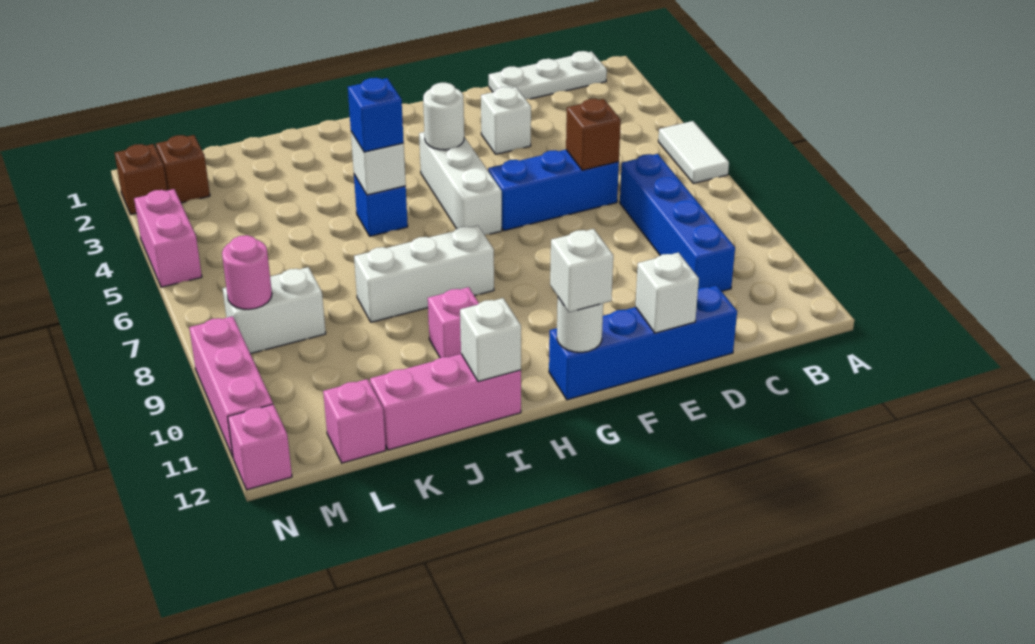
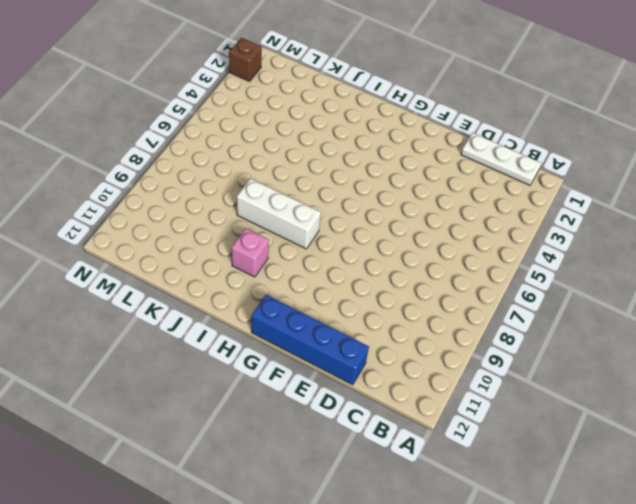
none -> white 1x2 tile [658,121,729,183]
none -> blue 1x4 brick [620,154,735,291]
none -> blue 1x3 brick [488,150,619,231]

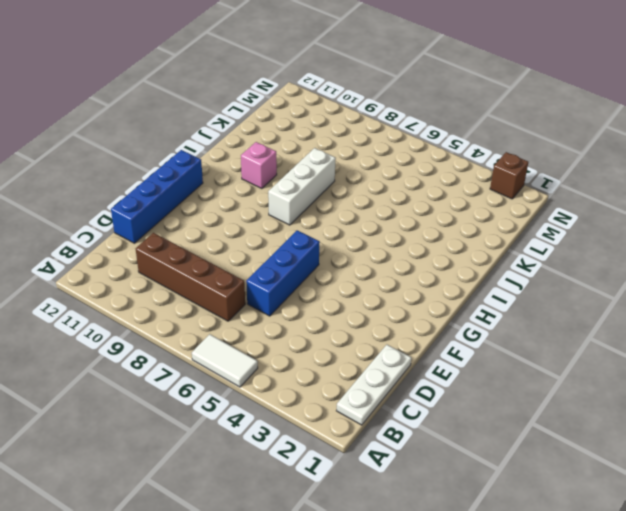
brown 1x4 brick [136,233,245,321] -> blue 1x4 brick [620,154,735,291]
none -> white 1x1 brick [481,87,531,154]
none -> white 1x3 brick [419,132,502,235]
none -> blue 1x1 brick [354,174,408,236]

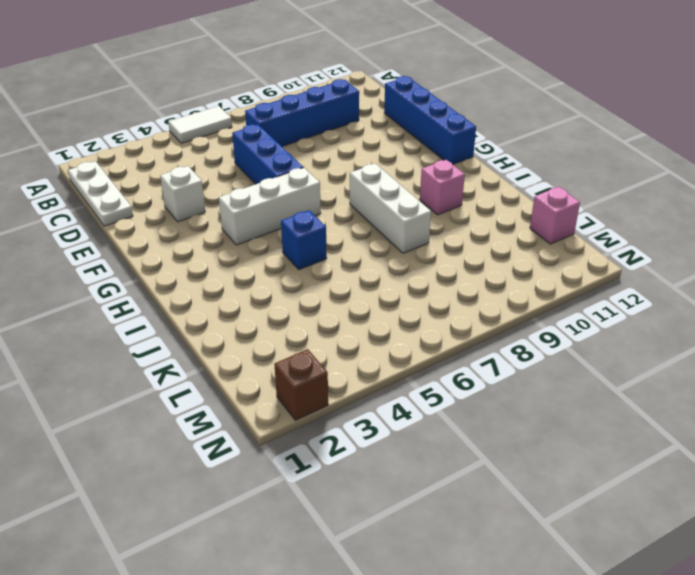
none -> pink 1x3 brick [370,354,521,450]
none -> white 1x2 brick [223,267,326,354]
none -> brown 1x1 brick [156,135,210,203]

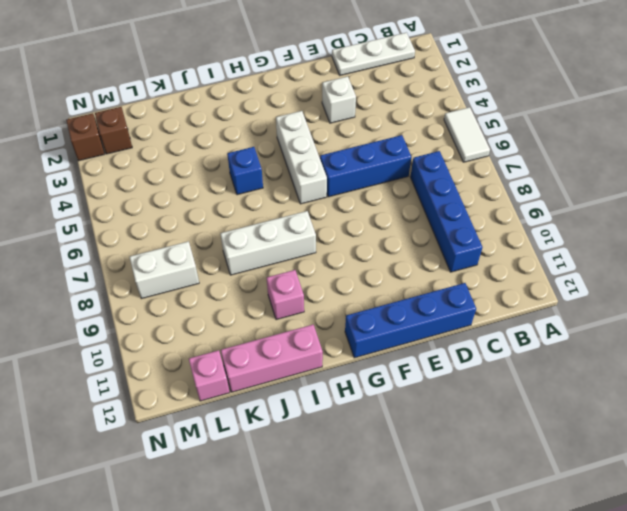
none -> pink 1x2 brick [134,189,202,287]
none -> pink 1x3 brick [189,316,273,457]
none -> pink 1x1 brick [228,404,292,490]

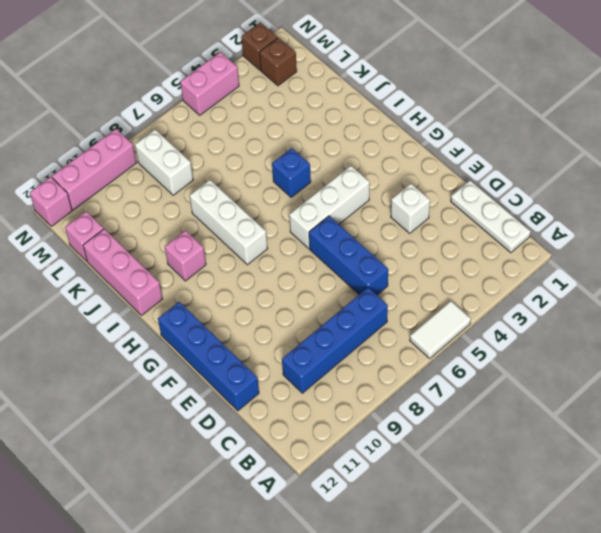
none -> brown 1x1 brick [566,99,621,170]
none -> white 1x1 brick [636,252,699,333]
none -> white 1x1 round brick [423,83,464,150]

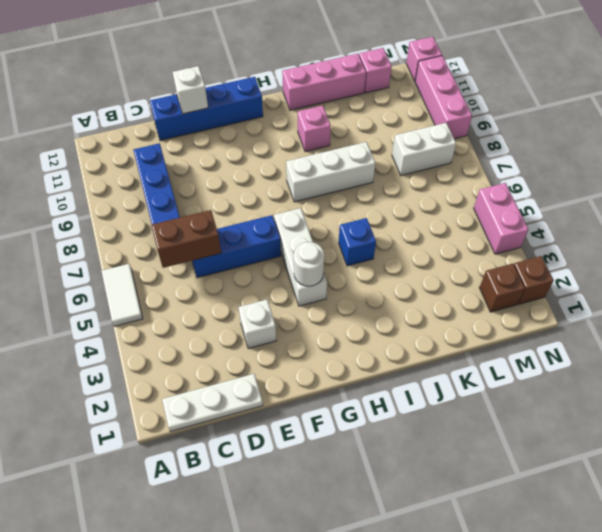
brown 1x2 brick [151,210,221,268] -> brown 1x1 brick [566,99,621,170]
none -> white 1x1 round brick [557,297,603,352]
none -> white 1x1 brick [351,132,406,195]
none -> white 1x1 brick [460,298,521,382]

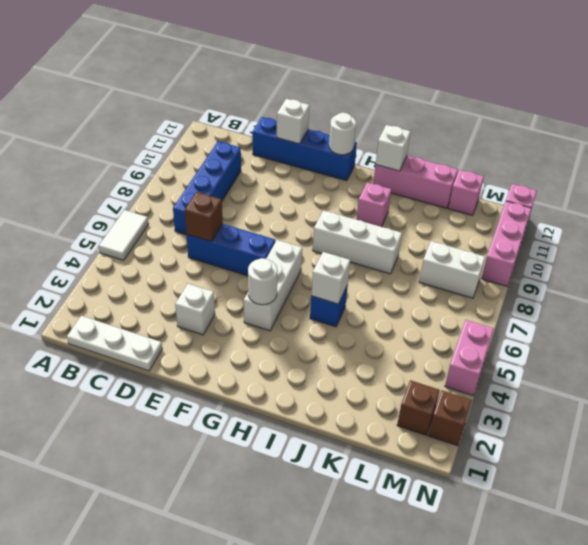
none -> pink 1x1 round brick [222,235,272,309]
none -> white 1x1 brick [550,229,613,312]
none -> blue 1x1 brick [348,78,404,152]

